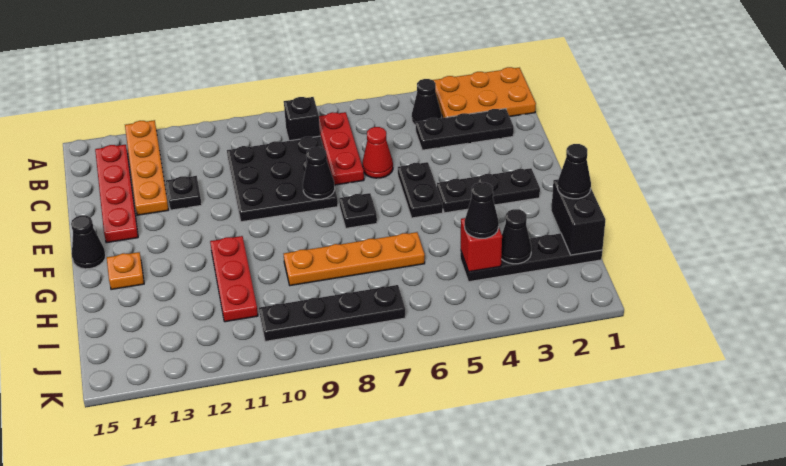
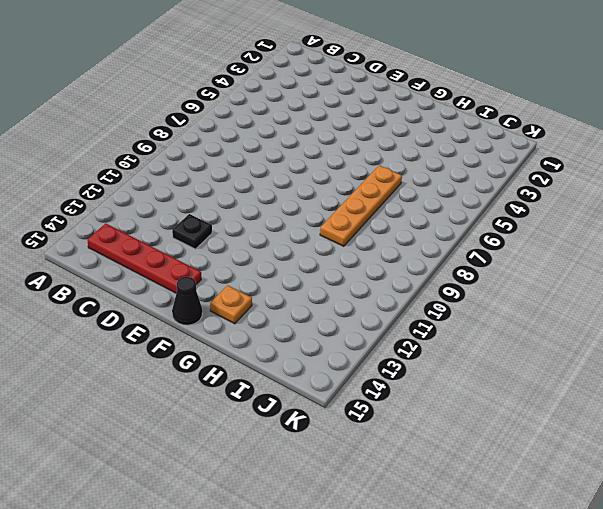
none -> orange 2x3 plate [433,67,536,118]
none -> orange 1x4 plate [125,120,169,215]
none -> black 1x1 cone [412,79,441,126]

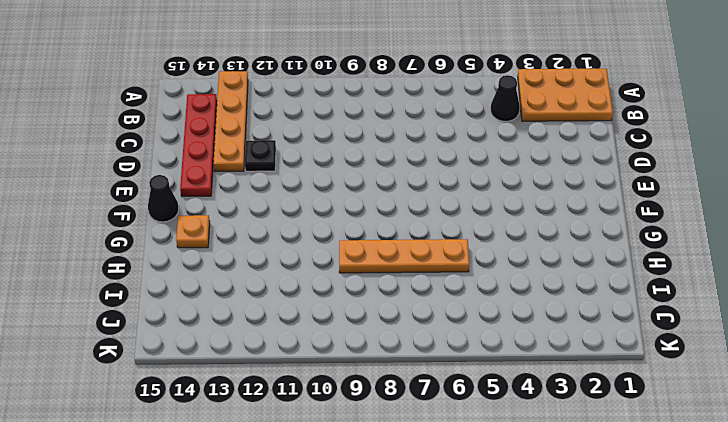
none -> red 1x3 plate [319,112,364,185]
none -> black 1x1 brick [284,97,320,141]
none -> black 1x3 plate [415,109,514,150]

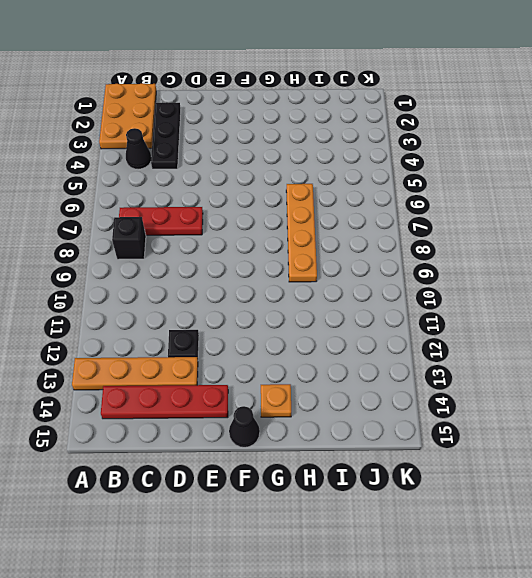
none -> black 3x3 plate [227,136,338,222]
none -> red 1x1 cone [362,127,393,178]
none -> black 1x2 plate [398,162,443,218]

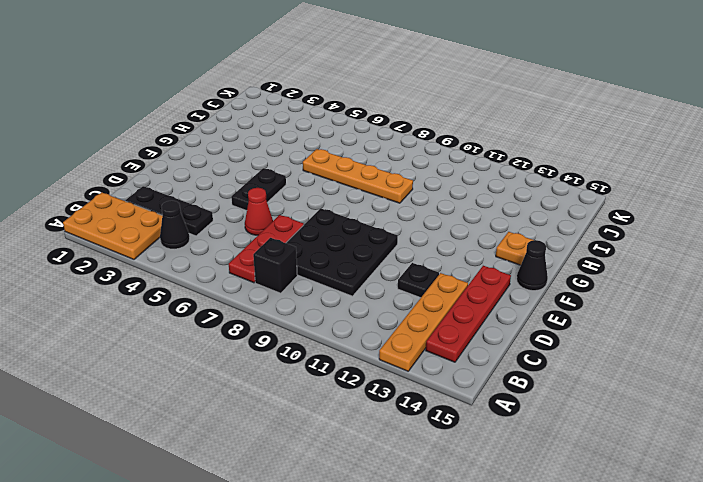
none -> black 1x3 plate [437,168,540,213]
none -> black 1x1 plate [339,193,377,228]
none -> red 1x3 plate [210,236,258,322]

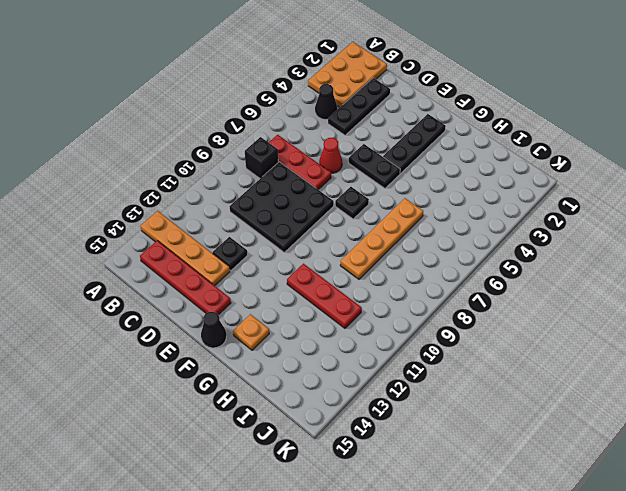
none -> black 1x4 plate [460,233,602,282]
none -> black 1x4 plate [259,285,406,341]
none -> black 1x1 cone [303,147,335,199]

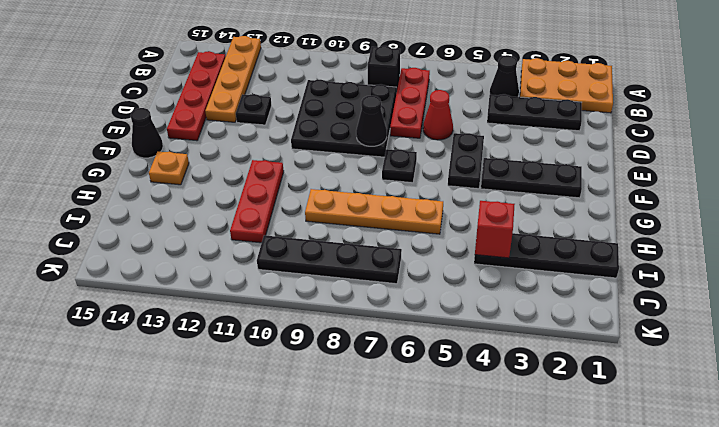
none -> black 1x2 brick [551,179,606,255]
none -> black 1x1 cone [501,209,531,264]
none -> black 1x1 cone [557,144,591,199]

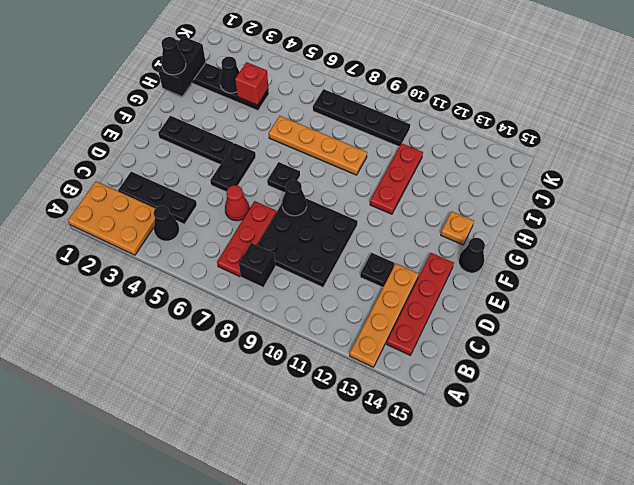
none -> black 1x1 cone [465,182,499,238]

